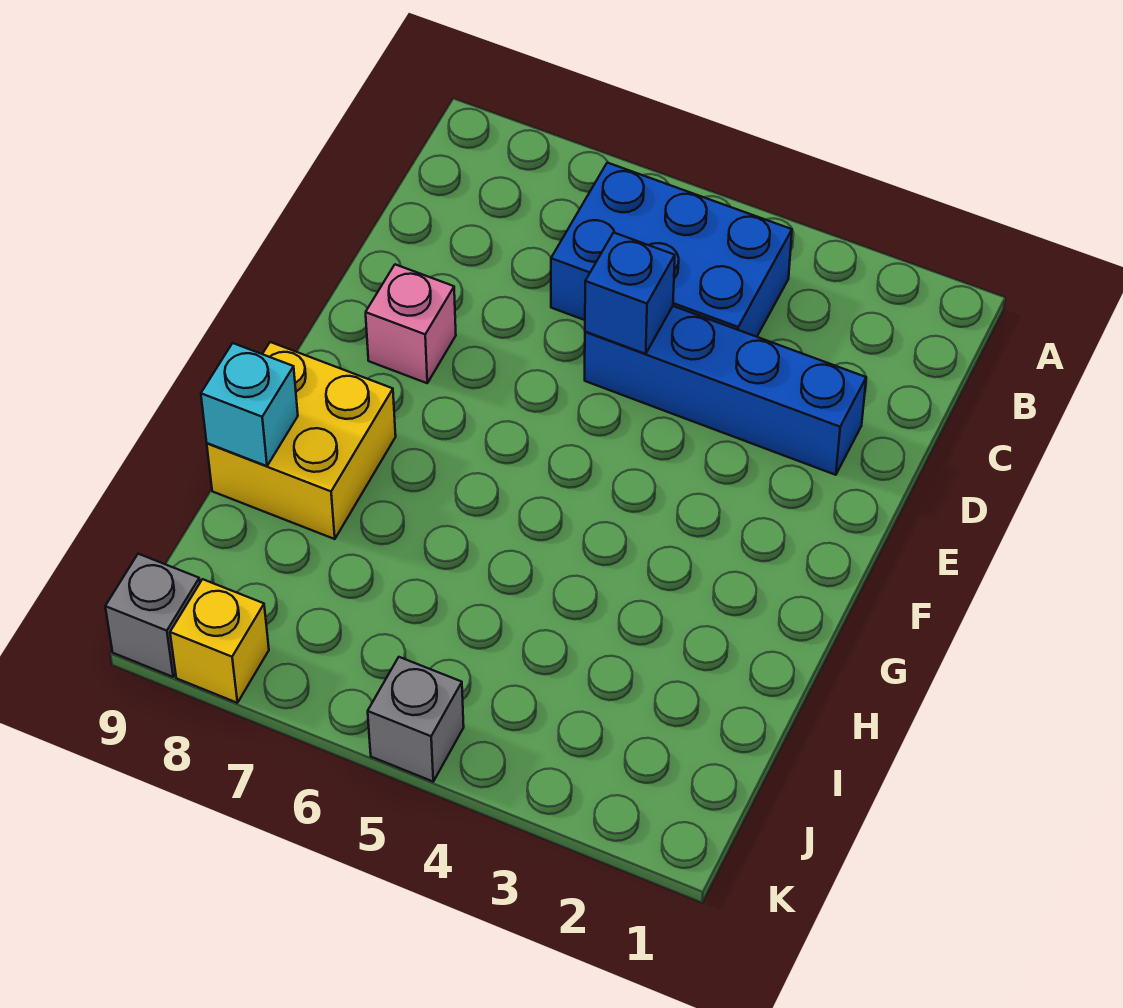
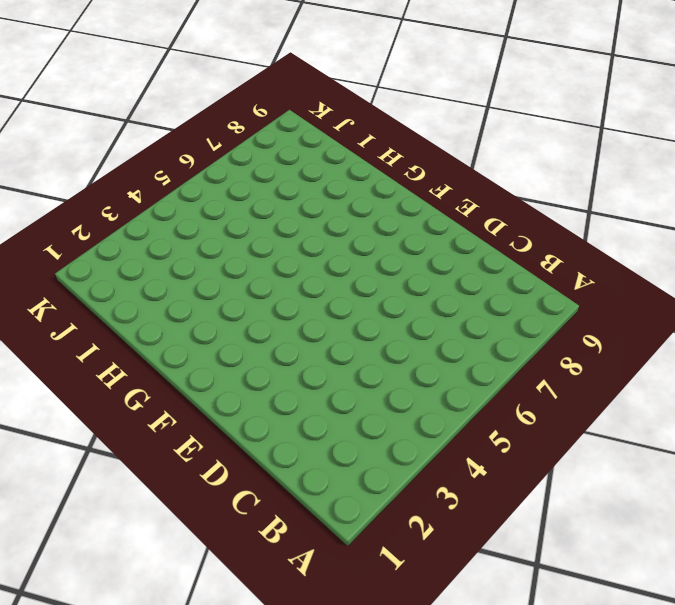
none -> blue 2x3 brick [551,163,792,337]
none -> blue 1x4 brick [585,306,866,475]

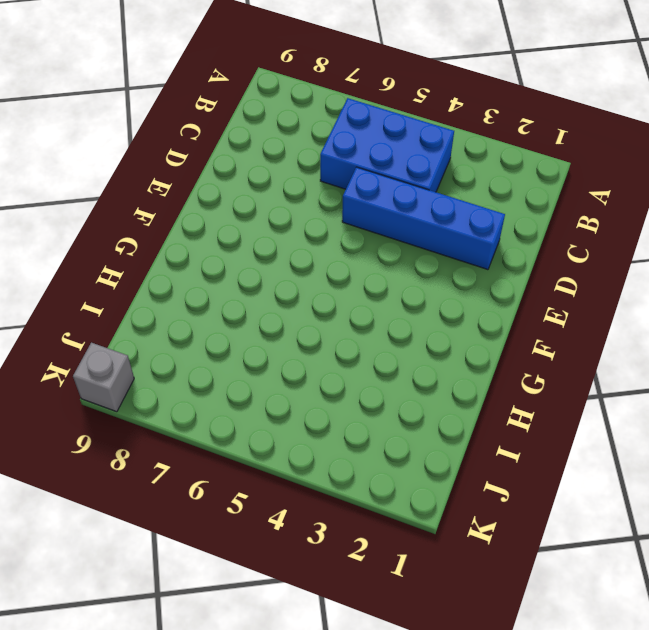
none -> pink 1x1 brick [366,264,456,383]
none -> yellow 2x2 brick [207,342,396,539]

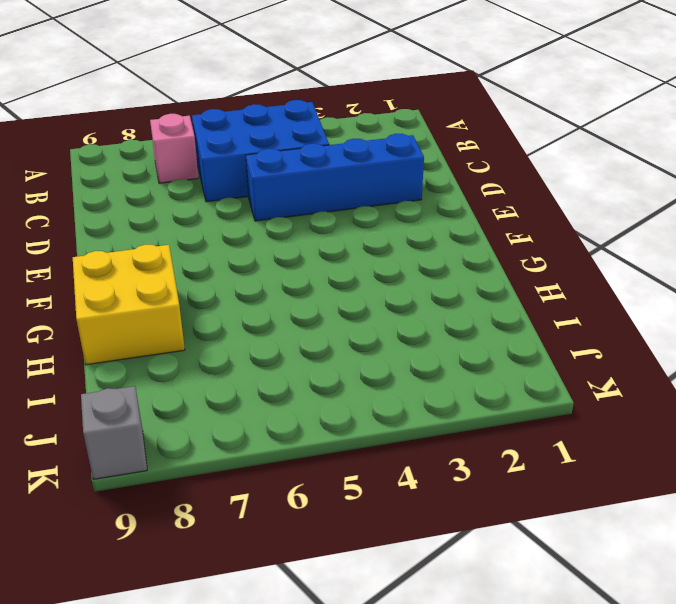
pink 1x1 brick [150,114,199,183] -> pink 1x1 brick moved to [366,264,456,383]
none -> grey 1x1 brick [368,657,464,781]
none -> yellow 1x1 brick [170,579,269,703]

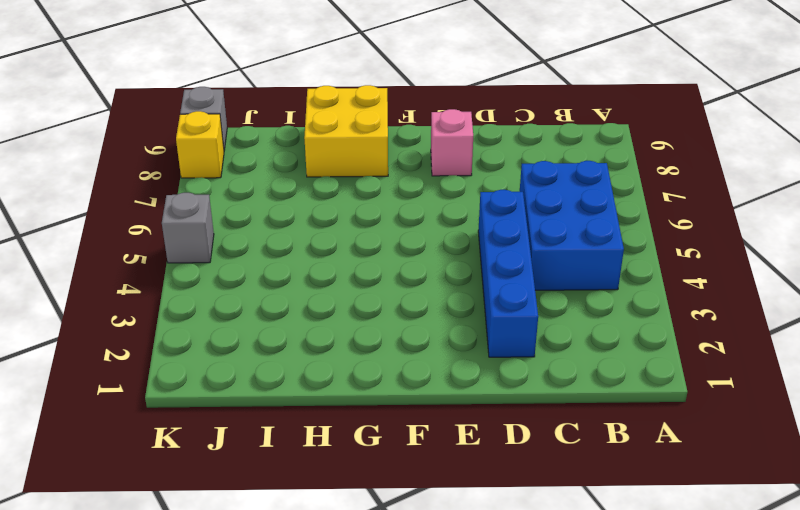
none -> blue 1x1 brick [585,233,675,354]
none -> cyan 1x1 brick [201,343,298,466]

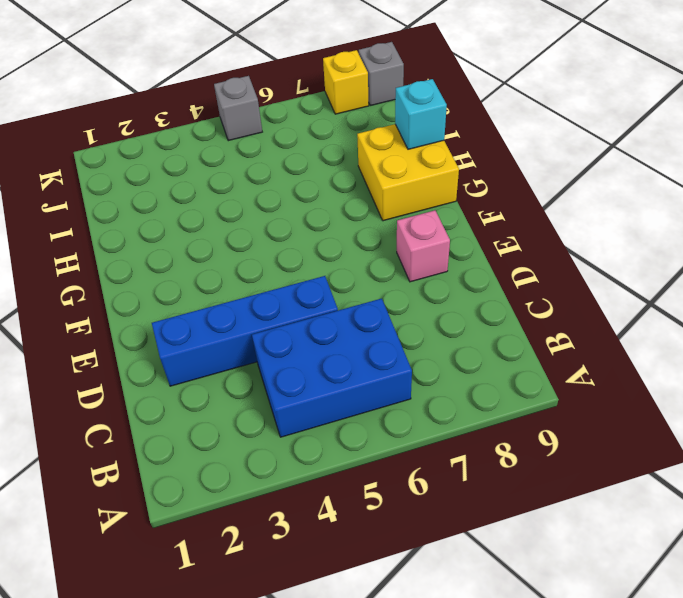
none -> blue 1x1 brick [585,233,675,354]

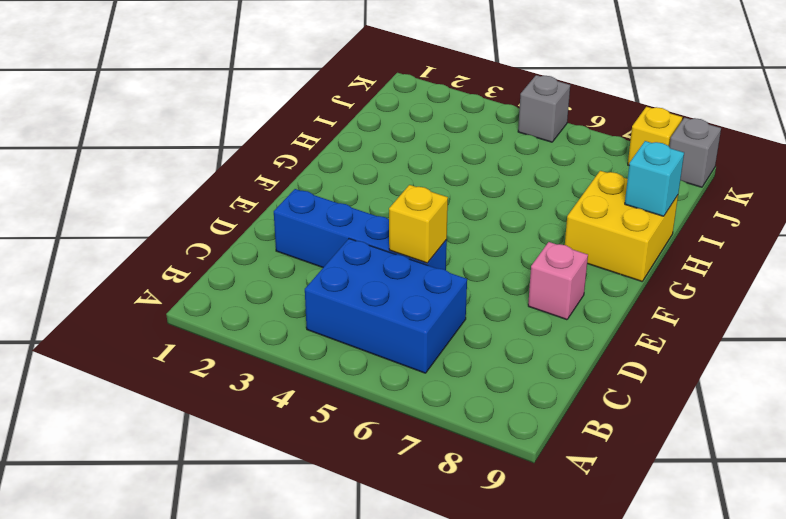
yellow 1x1 brick [389,185,448,263] -> blue 1x1 brick [585,233,675,354]

